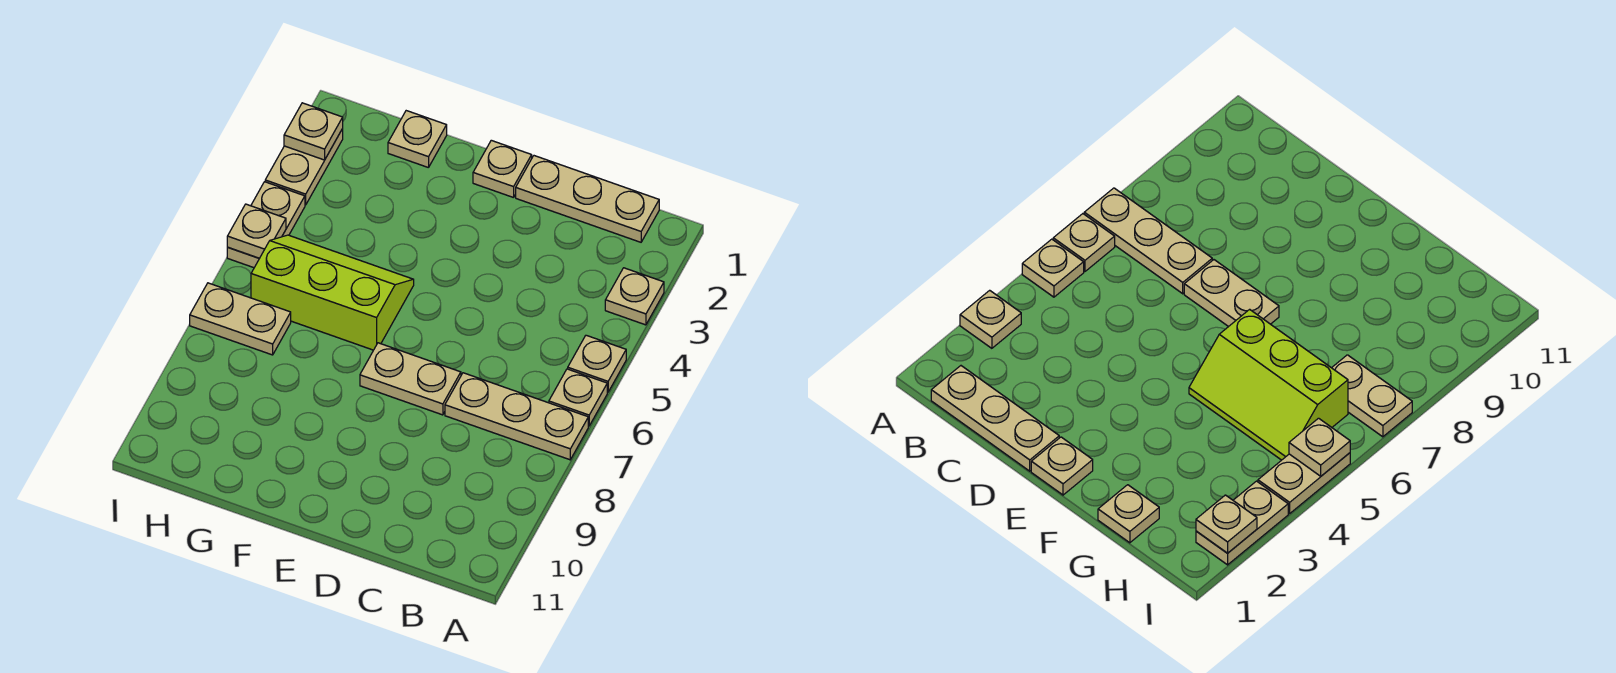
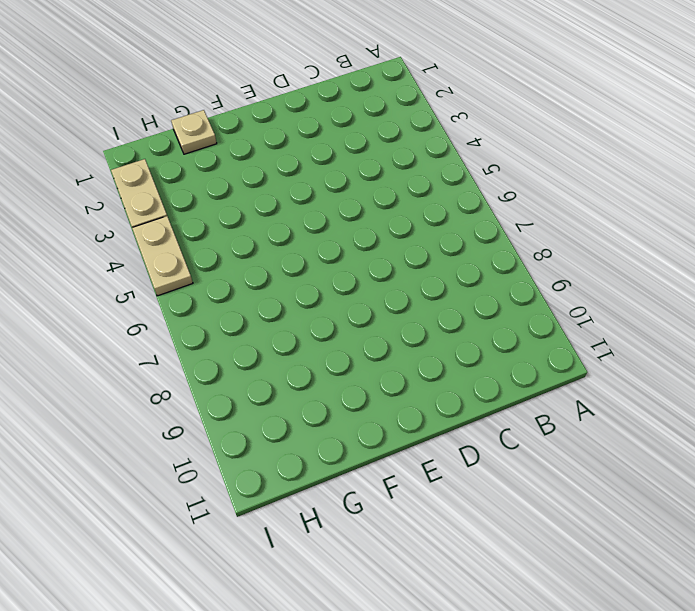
none -> tan 1x1 plate [605,268,664,325]
none -> tan 1x1 plate [568,335,626,392]
none -> tan 1x1 plate [549,369,607,426]

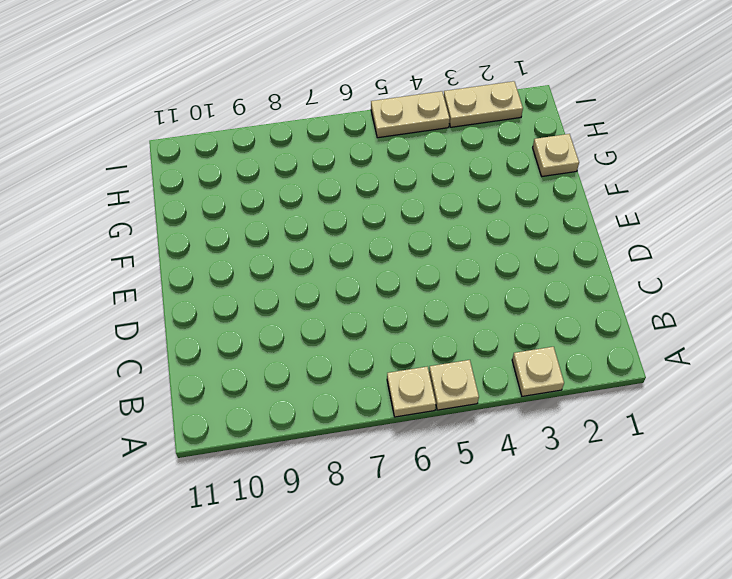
none -> tan 1x3 plate [445,373,588,460]
none -> tan 1x3 plate [516,156,659,242]
none -> tan 1x2 plate [360,343,461,415]

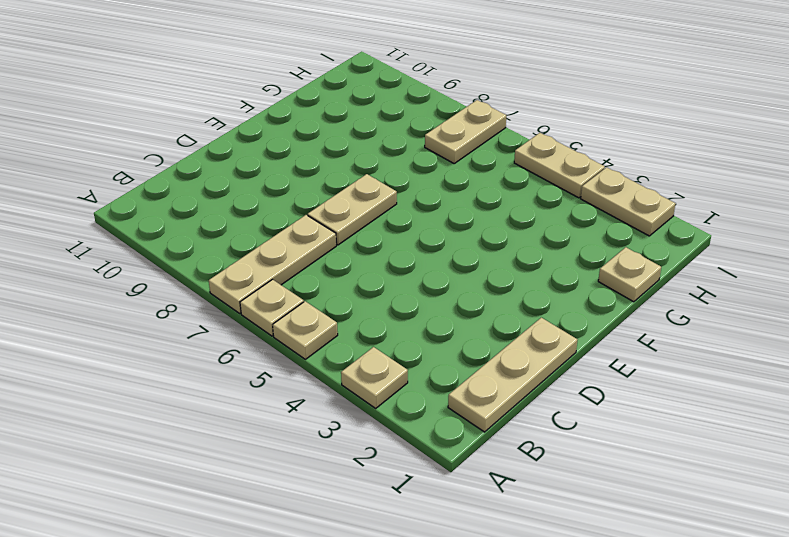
none -> tan 1x1 plate [473,140,532,198]
none -> lime 2x3 slope [251,235,414,350]
none -> tan 1x1 plate [284,103,343,160]

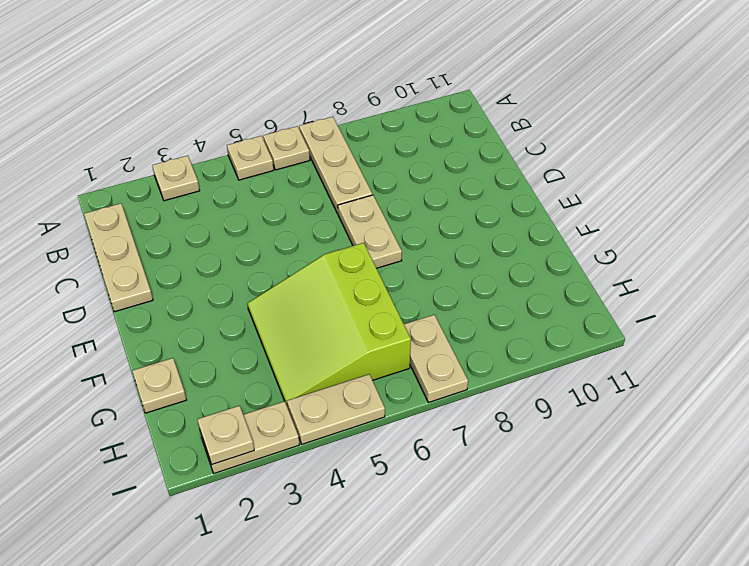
lime 3x3 slope [247,243,411,408] -> lime 2x3 slope [251,235,414,350]
none -> tan 1x1 plate [473,140,532,198]
none -> tan 1x1 plate [227,204,286,258]

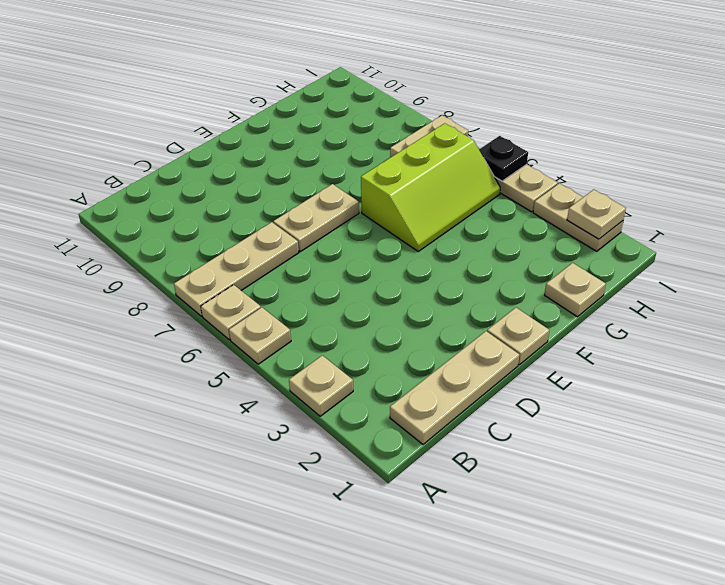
black 1x1 plate [479,136,528,181] -> tan 1x1 plate [227,204,286,258]

